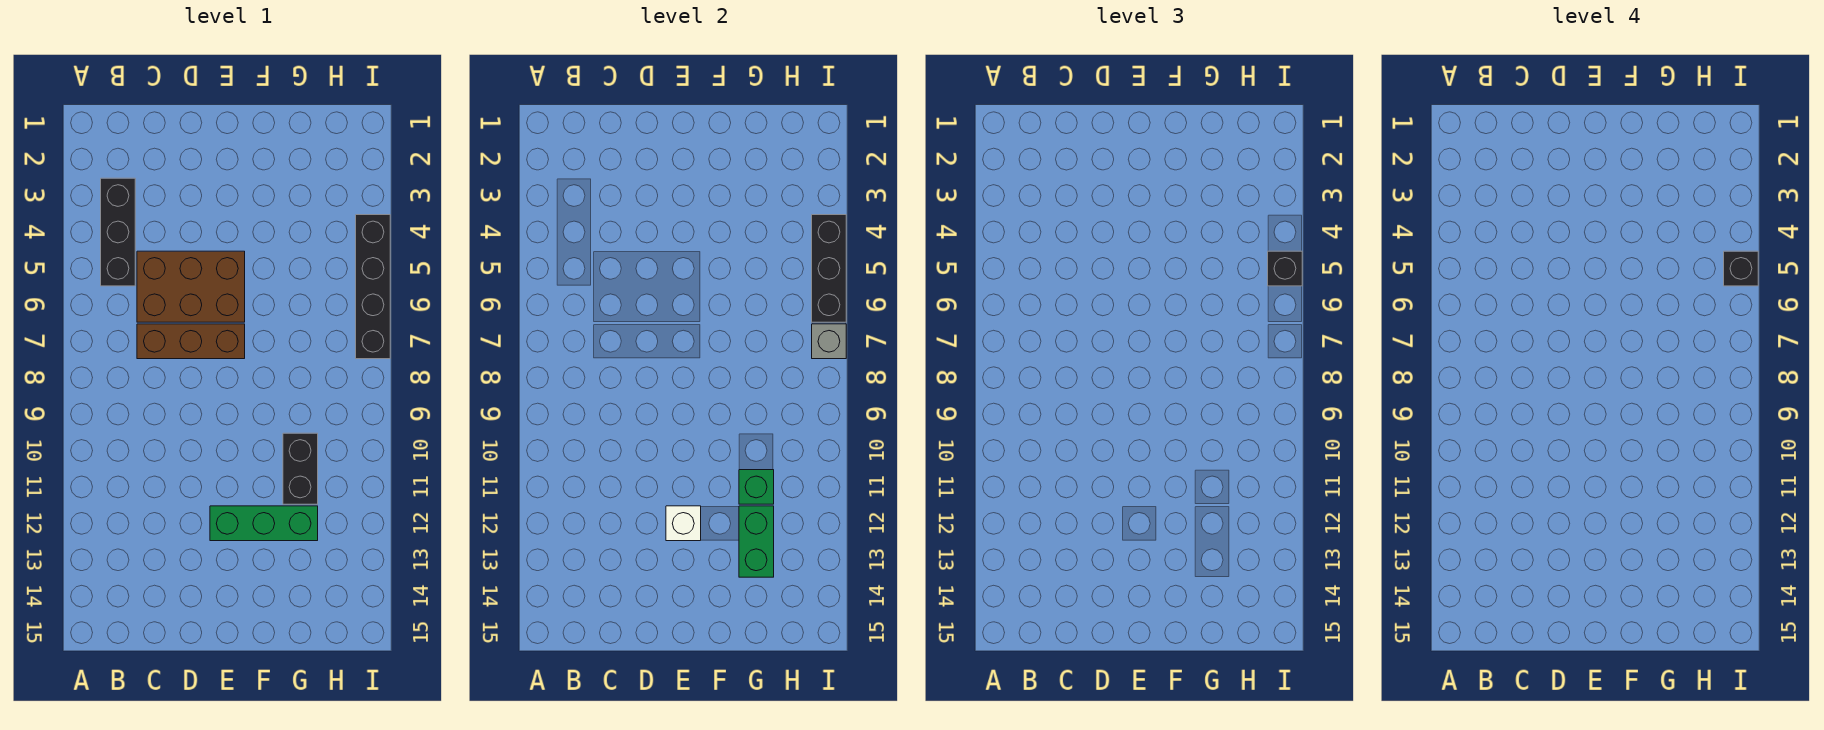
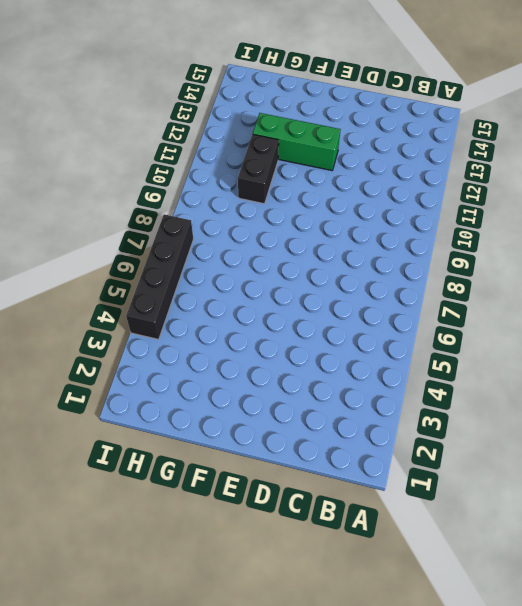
none -> black 1x3 brick [101,178,135,286]
none -> brown 2x3 brick [137,251,245,322]
none -> brown 1x3 brick [137,324,245,359]

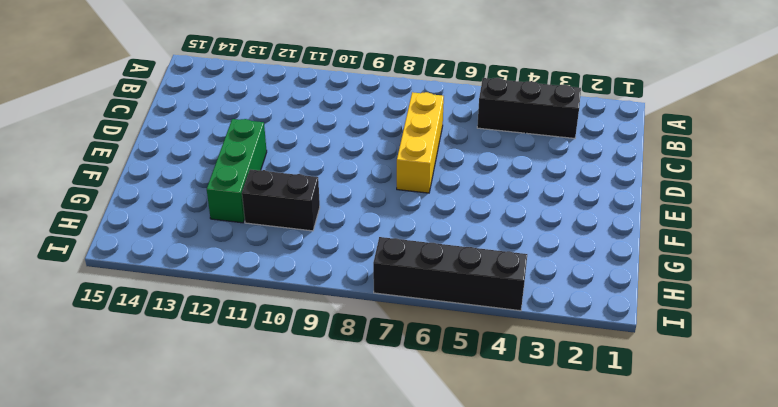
yellow 1x3 brick [397,92,444,193] -> brown 1x3 brick [137,324,245,359]
none -> brown 2x3 brick [137,251,245,322]
none -> white 1x1 brick [666,506,701,541]
none -> green 1x1 brick [739,470,774,504]

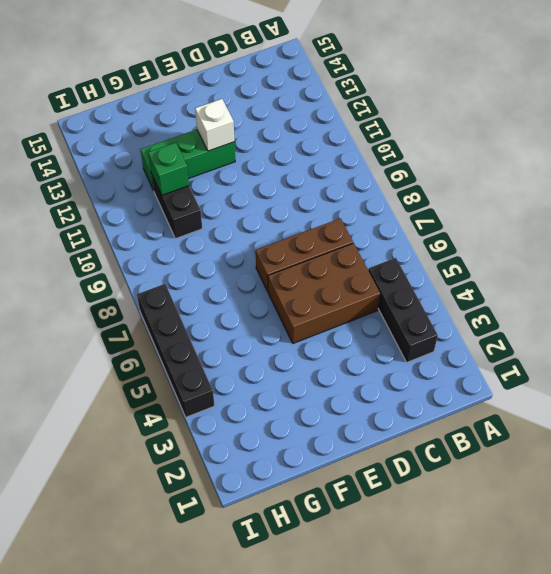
none -> green 1x2 brick [739,506,774,577]
none -> black 1x3 brick [812,215,846,322]
none -> grey 1x1 brick [812,324,846,359]

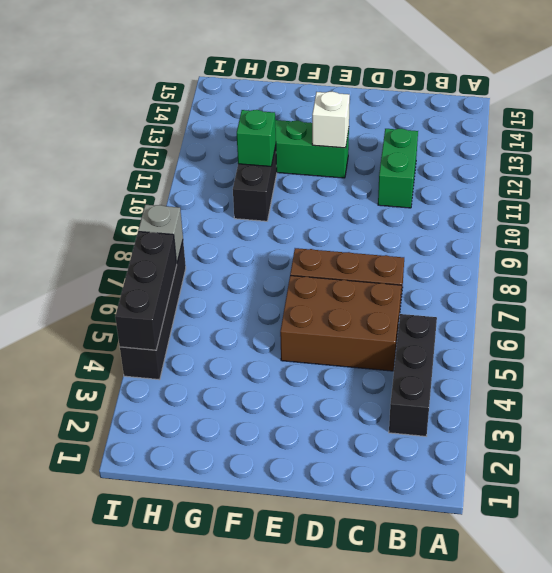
green 1x2 brick [378,128,418,208] -> green 1x2 brick moved to [739,506,774,577]
none -> black 1x1 brick [1268,251,1302,286]
none -> black 1x1 brick [1724,251,1758,286]

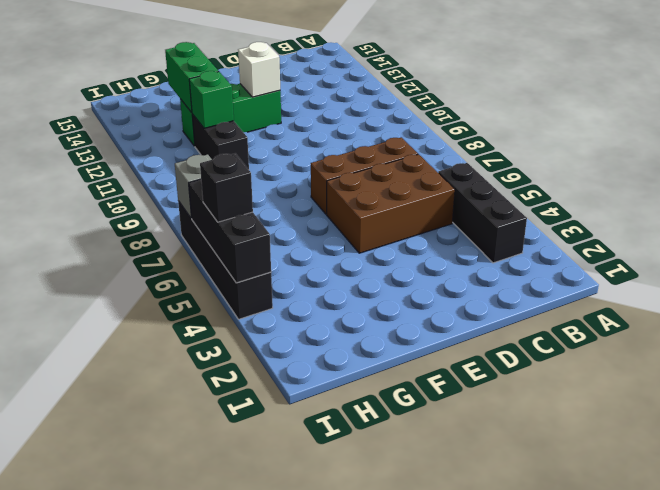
none -> black 1x1 brick [1724,251,1758,286]

